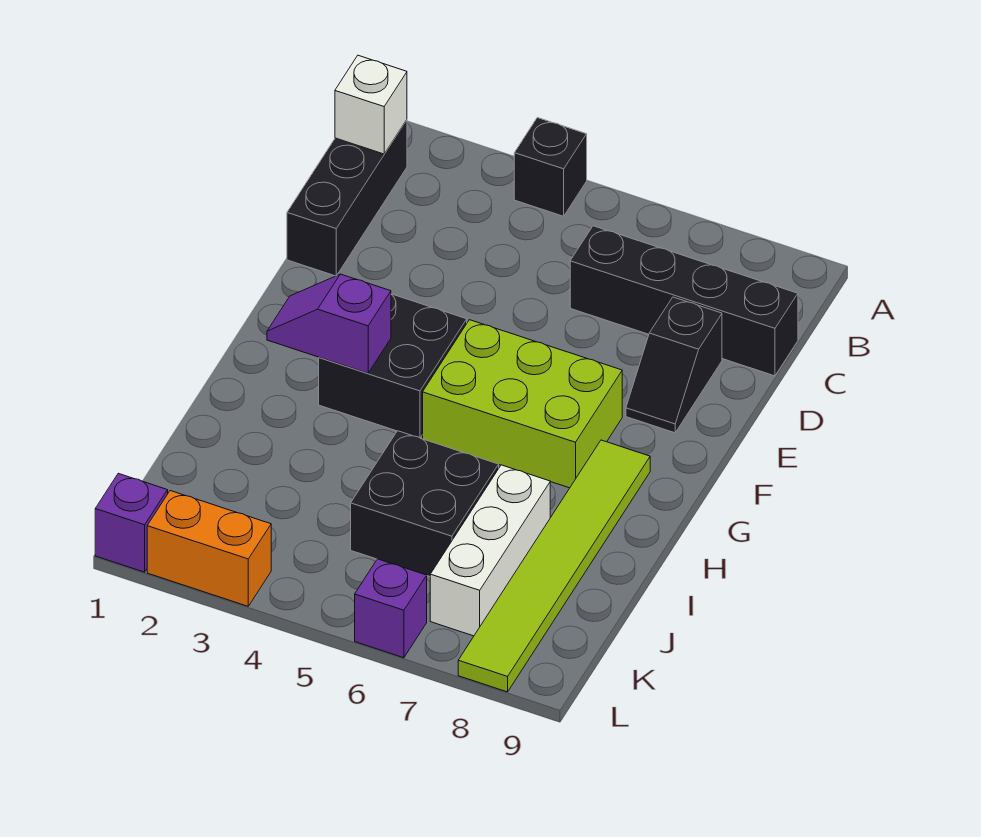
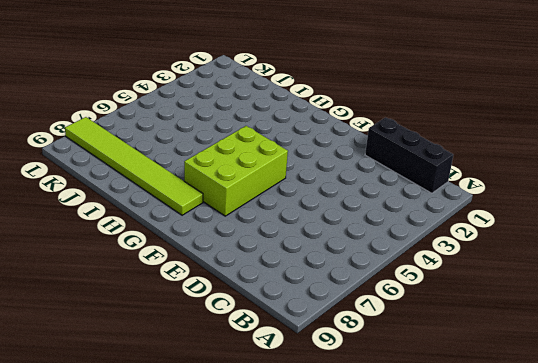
none -> black 1x1 brick [514,118,587,216]
none -> black 1x4 brick [570,226,798,376]
none -> black 1x2 slope [626,297,722,433]

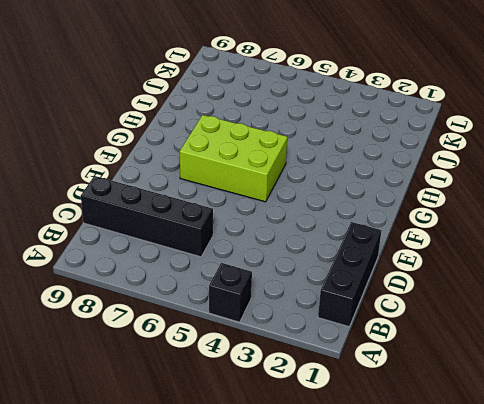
none -> black 1x2 slope [626,297,722,433]
none -> black 2x2 brick [319,294,467,438]
none -> lime 1x6 tile [458,440,650,692]

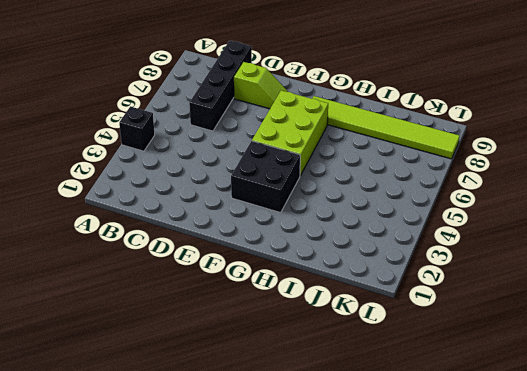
lime 1x2 slope [234,62,288,109] -> black 1x2 slope [626,297,722,433]
none -> black 1x3 brick [287,120,407,276]
none -> black 2x2 brick [351,431,499,576]
none -> white 1x3 brick [430,465,550,636]

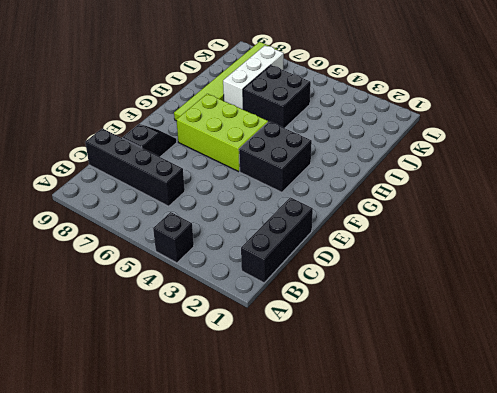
none -> purple 1x1 brick [95,473,168,572]
none -> orange 1x2 brick [147,491,271,606]
none -> purple 1x1 brick [355,559,427,658]

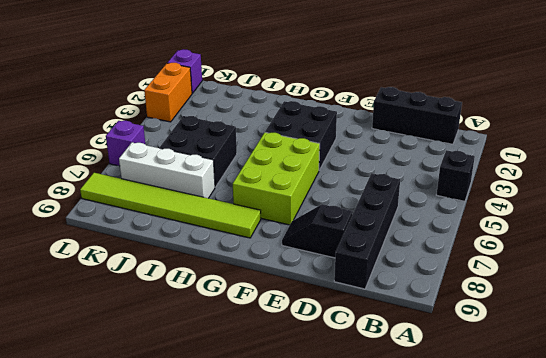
none -> white 1x1 brick [335,55,407,154]
none -> purple 1x2 slope [267,274,391,373]

